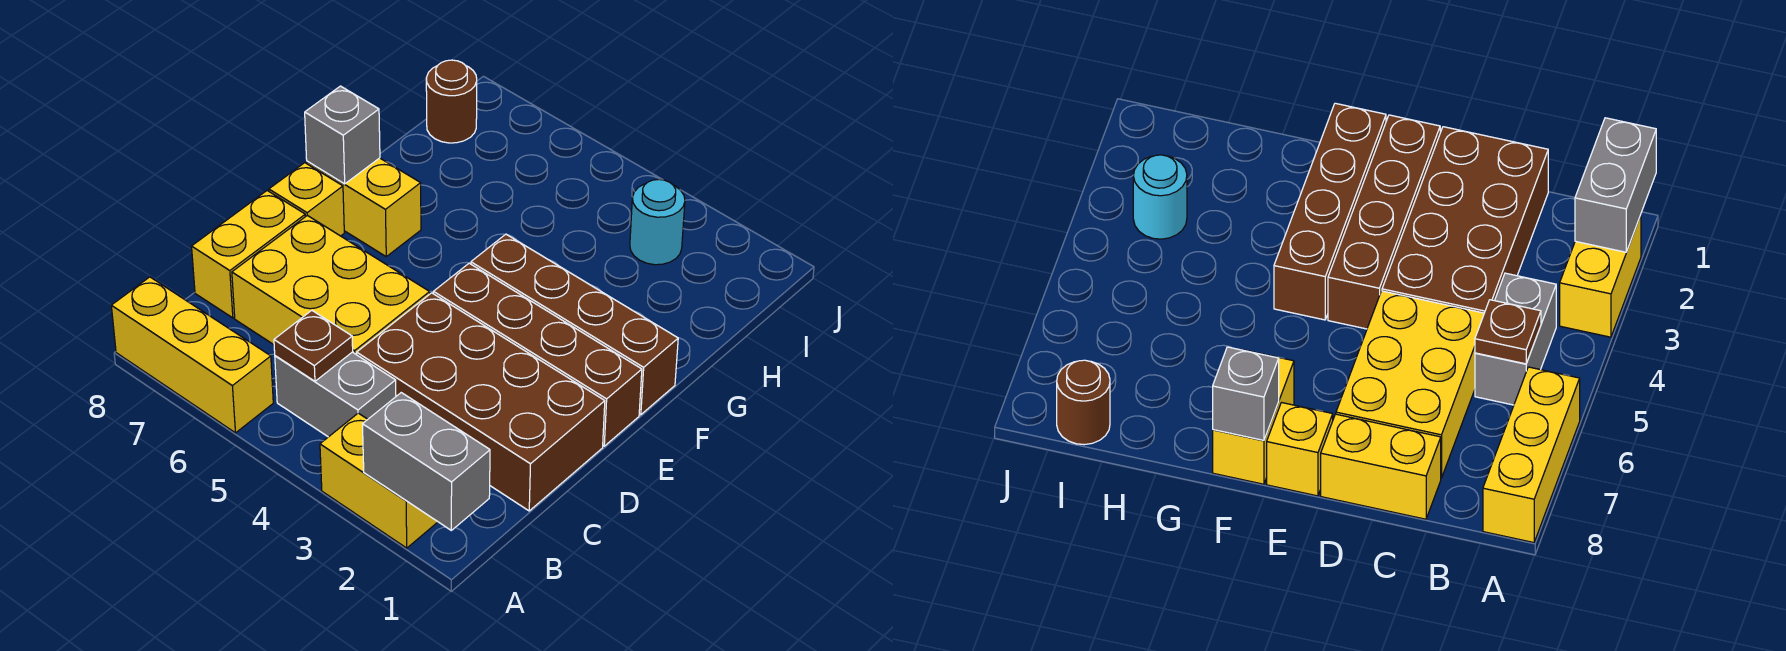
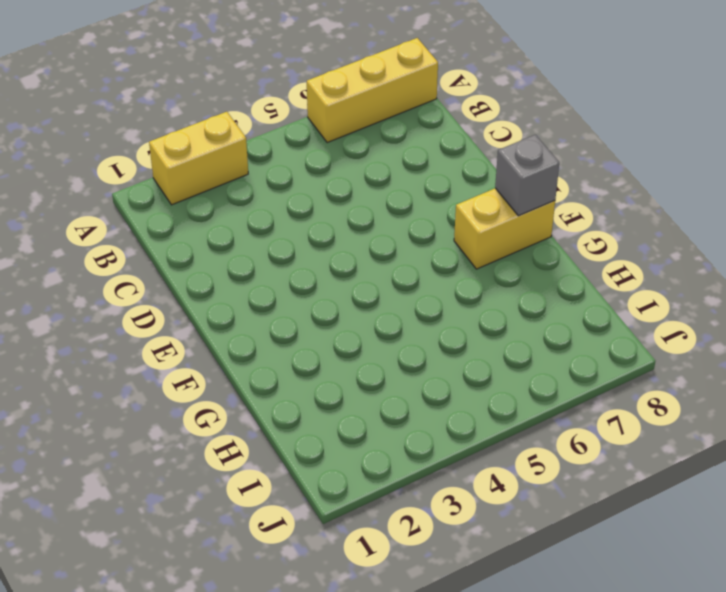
none -> grey 1x2 brick [275,352,396,437]
none -> brown 2x4 brick [357,293,605,511]
none -> yellow 2x3 brick [232,216,430,355]

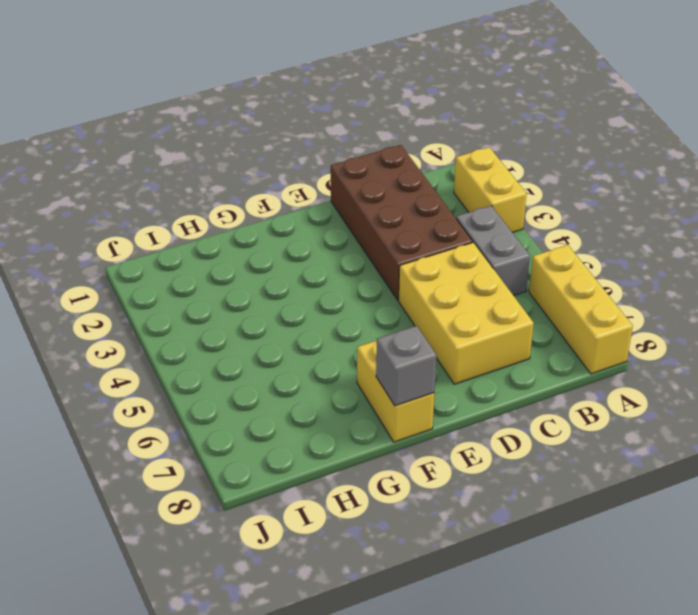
none -> yellow 1x2 brick [192,191,305,318]
none -> brown 1x4 brick [433,263,642,446]
none -> yellow 1x1 brick [269,163,344,236]

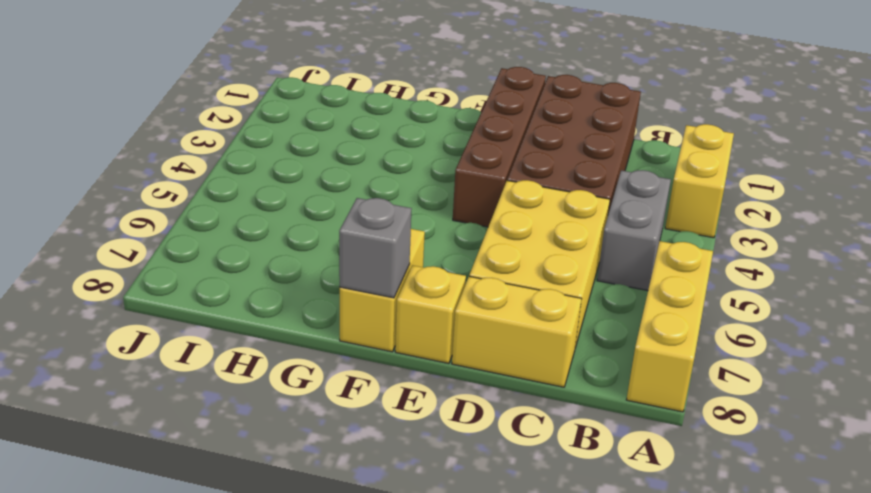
none -> brown 1x4 brick [471,234,678,415]
none -> cyan 1x1 round brick [630,180,685,265]
none -> brown 1x1 round brick [426,60,477,143]

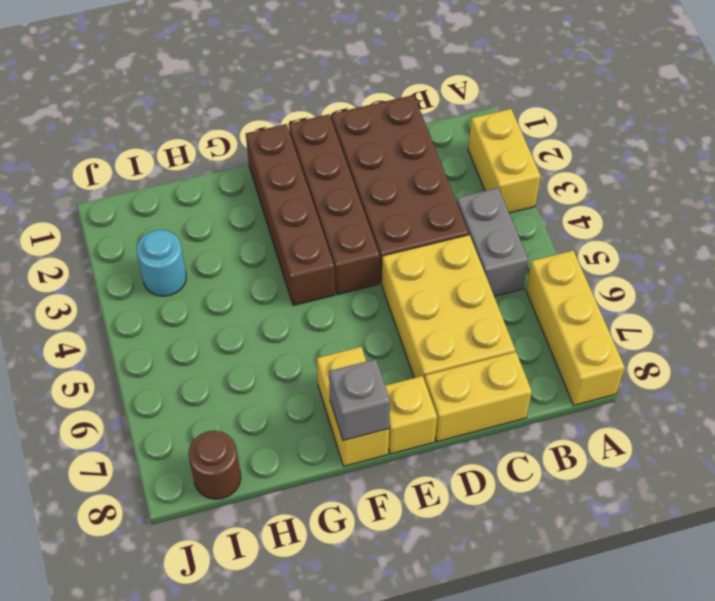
none -> grey 1x2 brick [363,393,490,530]
none -> brown 1x1 plate [274,310,353,381]

